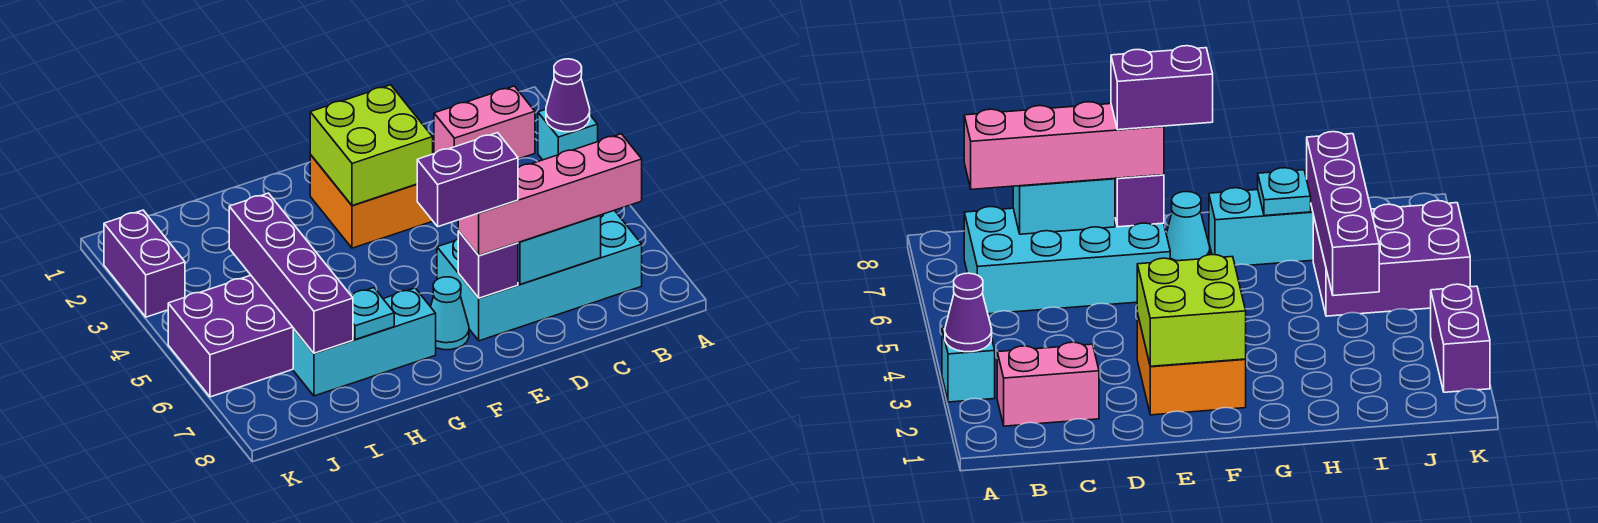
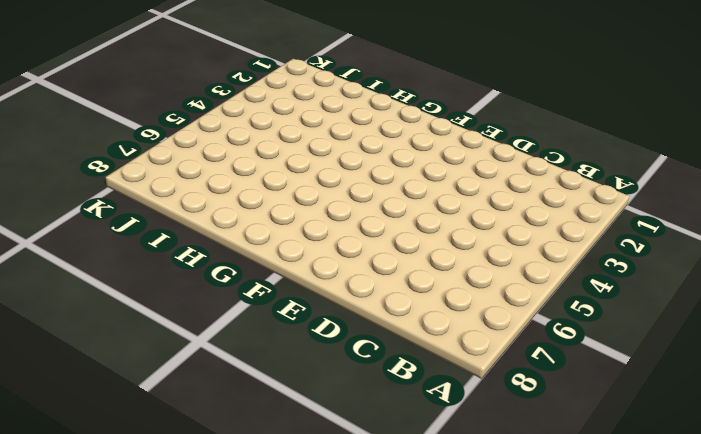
none -> cyan 1x1 brick [538,109,598,160]
none -> pink 1x2 brick [434,86,535,159]
none -> cyan 2x4 brick [437,210,642,341]

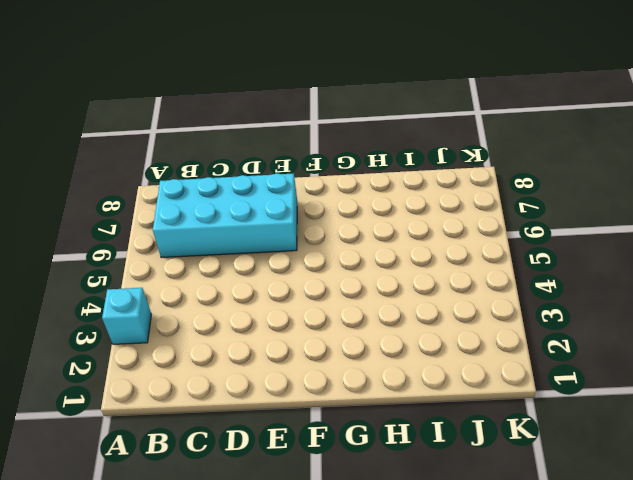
none -> pink 1x2 brick [434,86,535,159]
none -> orange 2x2 brick [310,155,432,248]
none -> cyan 1x1 cone [431,277,469,350]

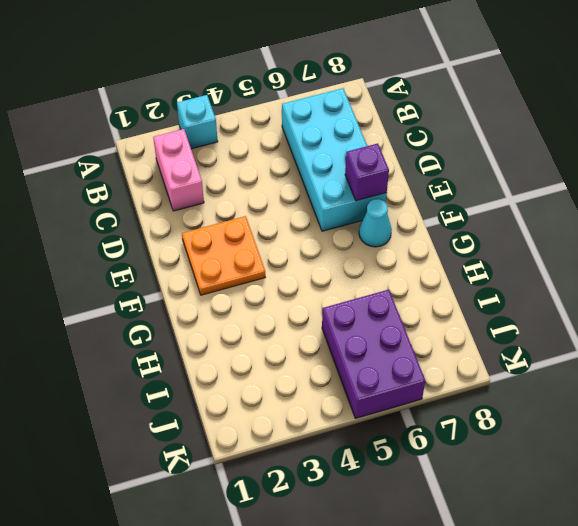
orange 2x2 plate [182,216,265,295] -> orange 2x2 brick [310,155,432,248]
none -> cyan 1x3 brick [293,288,436,396]
none -> purple 1x2 brick [104,210,185,317]
none -> purple 1x1 cone [546,59,590,132]

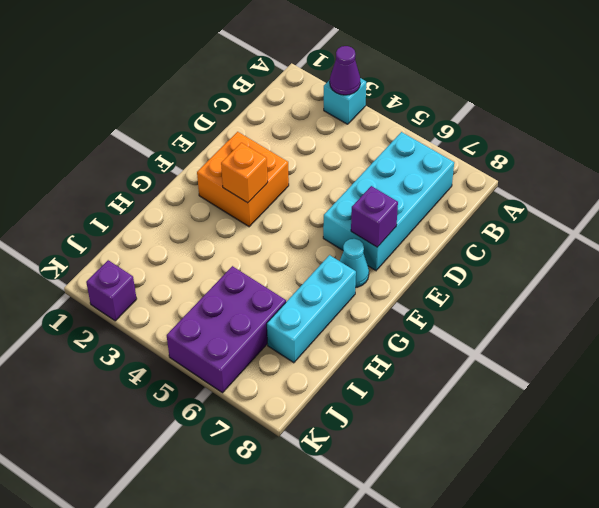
orange 1x1 brick [221,143,268,203] -> lime 2x2 brick [310,85,433,206]
purple 1x1 brick [86,260,137,321] -> purple 1x2 brick [104,210,185,317]
none -> pink 1x2 brick [434,86,535,159]
none -> cyan 1x2 brick [518,215,601,285]
none -> cyan 1x1 plate [351,288,394,340]

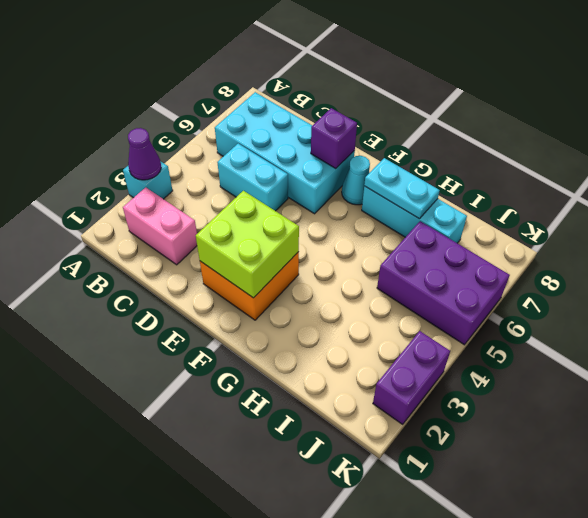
cyan 1x2 brick [217,144,288,211] -> cyan 1x2 brick moved to [518,215,601,285]
cyan 1x2 plate [364,158,440,219] -> cyan 1x1 plate [351,288,394,340]
none -> purple 1x4 brick [229,193,353,353]
none -> pink 1x4 brick [458,134,642,255]
none -> purple 1x2 brick [417,133,518,227]

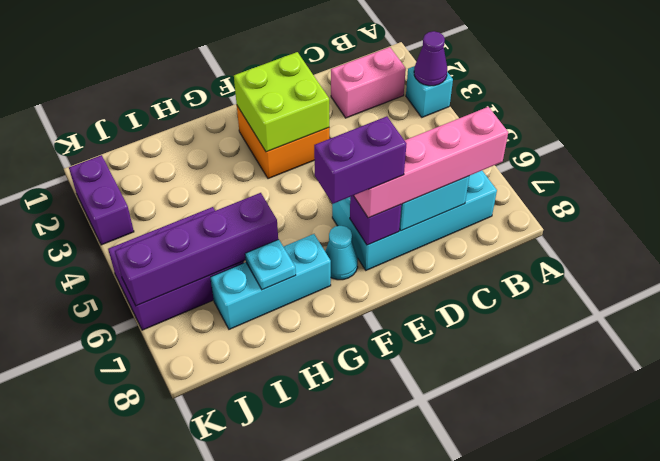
purple 1x4 brick [115,193,278,306] -> purple 1x4 brick turned to [229,193,353,353]

